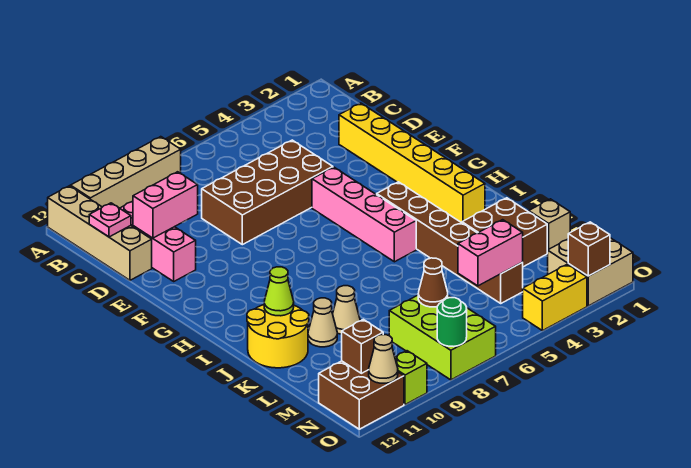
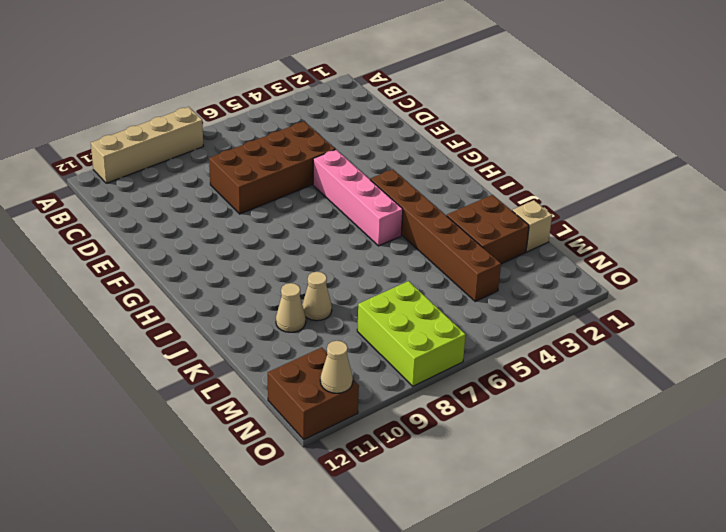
none -> tan 1x4 brick [48,186,152,280]
none -> pink 1x3 brick [120,201,196,281]
none -> yellow 1x6 brick [339,103,485,223]

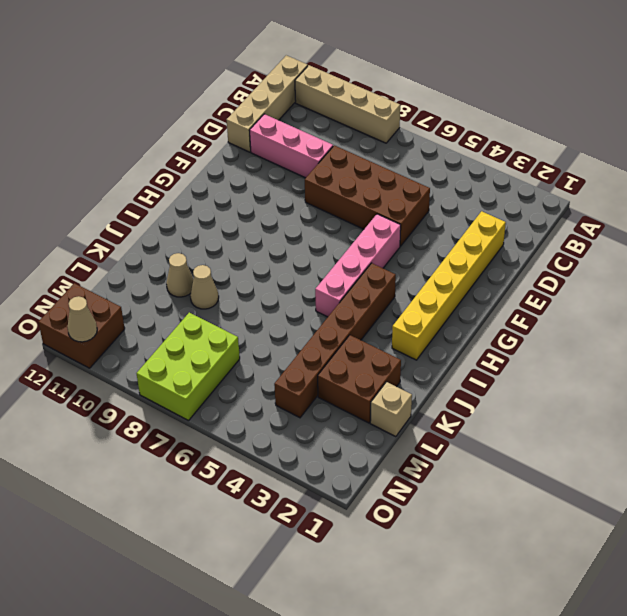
pink 1x3 brick [249,114,333,178] -> pink 1x3 brick turned to [120,201,196,281]
none -> yellow 2x2 round brick [247,305,309,368]
none -> tan 2x2 brick [547,238,633,306]
none -> yellow 1x2 brick [523,264,587,331]

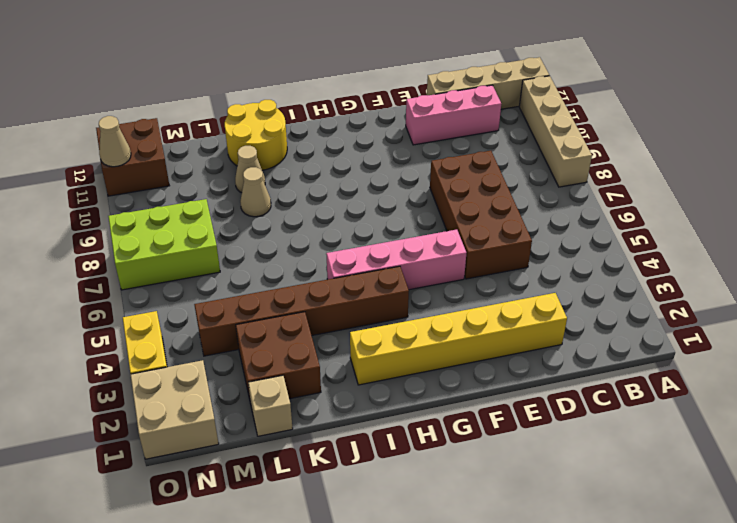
none -> lime 1x1 brick [395,351,427,405]
none -> pink 1x1 plate [89,203,131,237]
none -> pink 1x2 brick [133,172,198,238]

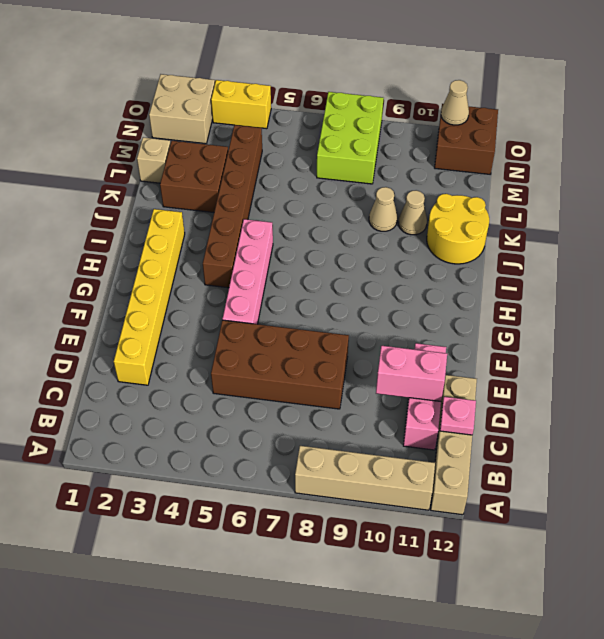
none -> lime 1x1 brick [395,351,427,405]
none -> lime 1x1 cone [264,267,294,316]
none -> pink 1x2 brick [458,220,523,286]

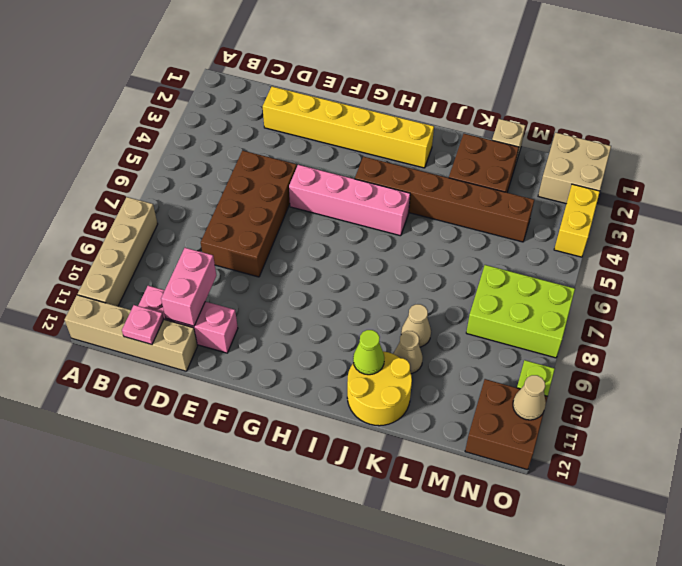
none -> pink 1x2 brick [458,220,523,286]
none -> brown 1x1 cone [418,258,448,307]
none -> brown 1x1 brick [342,319,383,373]

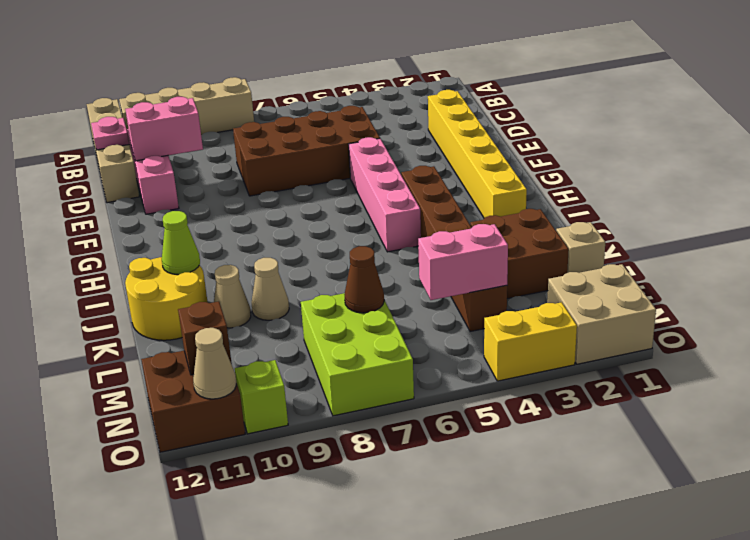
none -> brown 1x1 brick [568,222,610,276]
none -> green 1x1 round brick [437,298,467,346]

